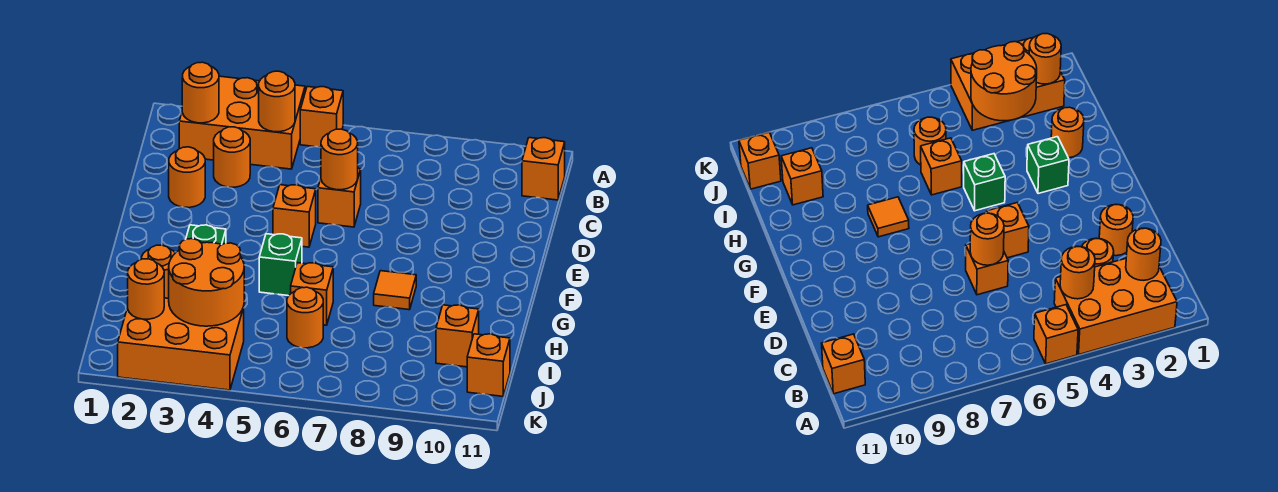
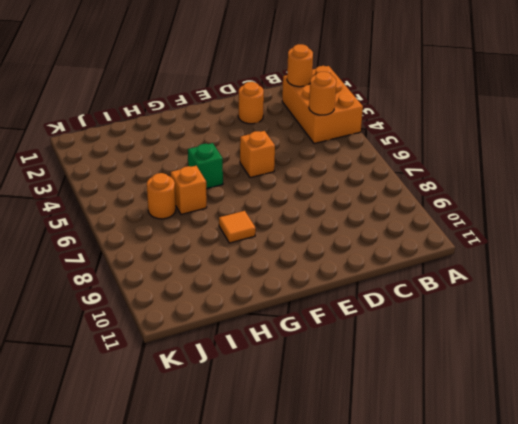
none -> orange 1x1 brick [300,87,343,147]
none -> orange 1x1 brick [522,138,565,200]
none -> orange 1x1 round brick [214,127,250,187]

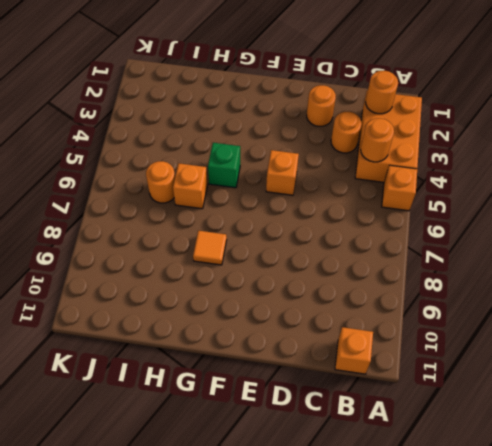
none -> orange 1x1 brick [318,168,361,227]
none -> green 1x1 brick [186,225,226,245]
none -> orange 1x1 round brick [141,245,175,298]

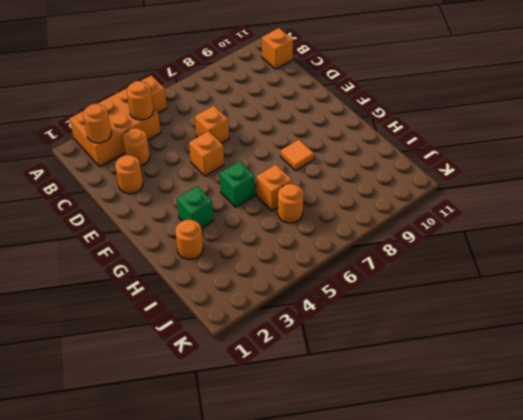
none -> orange 1x1 brick [436,305,479,367]
none -> orange 2x3 brick [118,298,244,390]
none -> orange 1x1 brick [467,334,510,396]

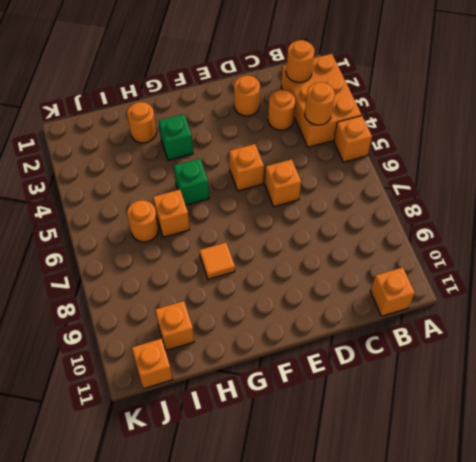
none -> orange 2x3 brick [118,298,244,390]
none -> orange 1x1 round brick [321,129,358,190]
none -> orange 2x2 round brick [169,239,244,326]

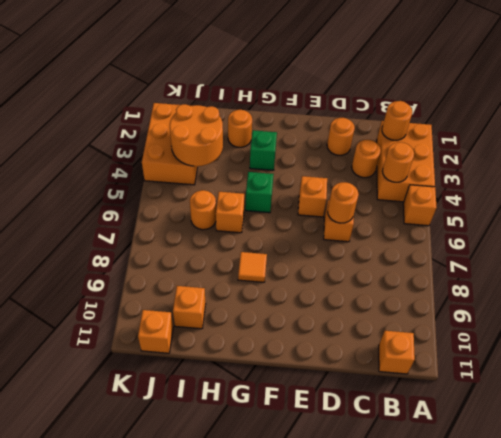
none -> orange 1x1 round brick [128,259,164,319]

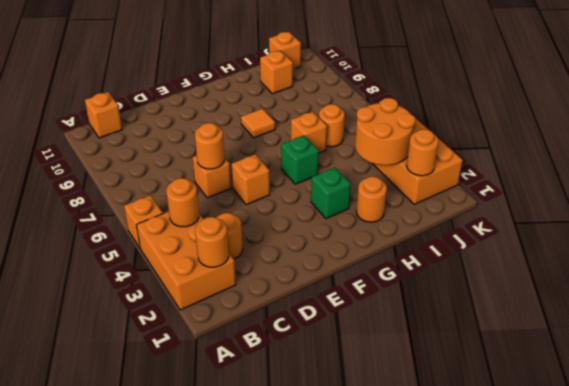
none -> orange 1x1 round brick [169,147,205,208]

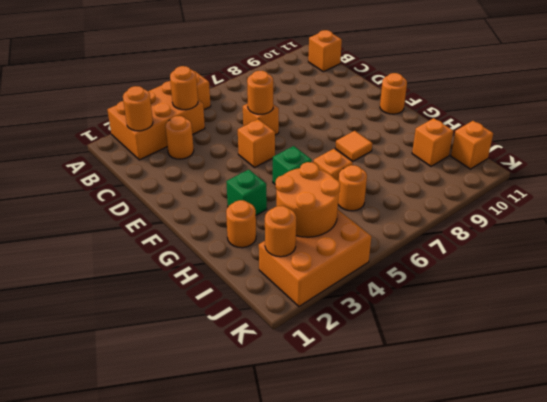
orange 1x1 round brick [380,73,407,114] -> orange 1x1 round brick moved to [169,147,205,208]

